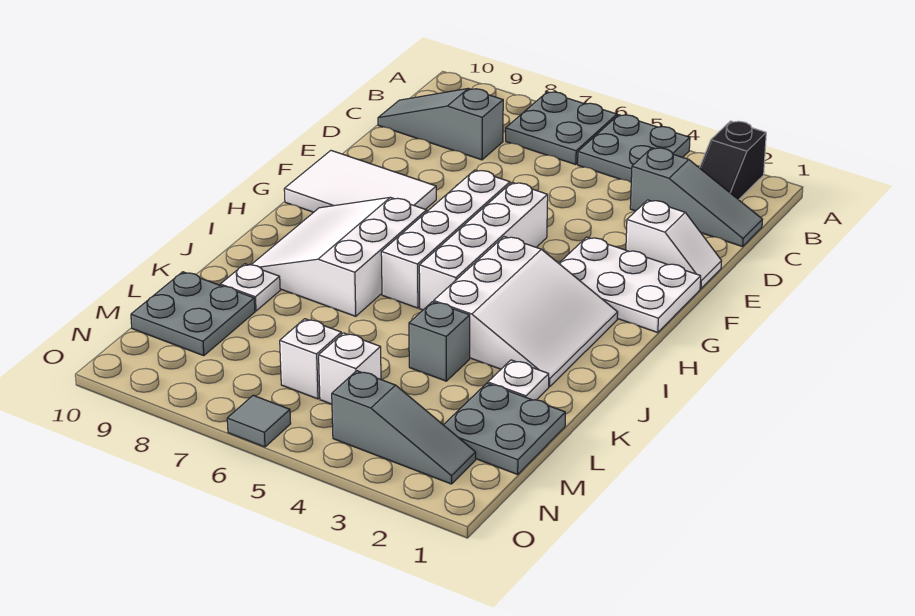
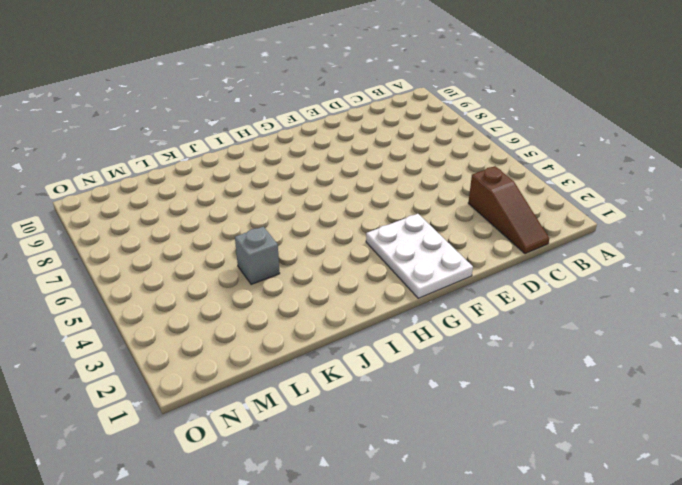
brown 1x3 slope [468,166,549,254] -> grey 1x3 slope [630,148,762,247]
none -> black 1x2 slope [700,121,766,200]
none -> grey 2x2 plate [578,115,690,182]
none -> grey 2x2 plate [506,92,617,165]

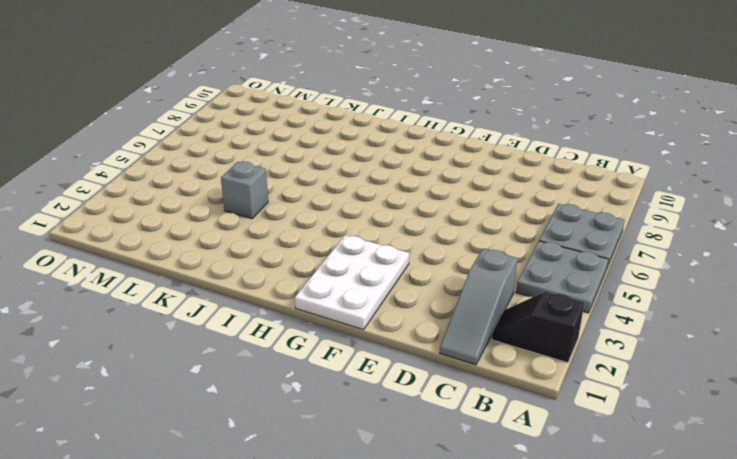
none -> grey 1x3 slope [378,88,503,160]
none -> white 1x2 slope [626,200,721,289]
none -> white 1x4 brick [419,183,548,310]

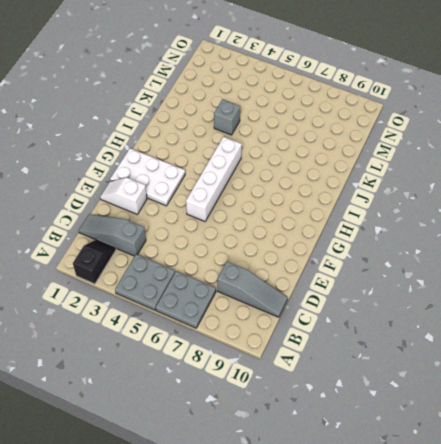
none -> white 1x4 brick [381,170,510,308]
none -> white 2x3 tile [284,151,436,212]
none -> white 3x3 slope [434,237,618,387]

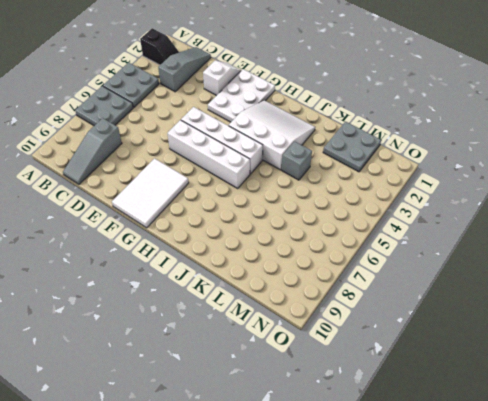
none -> white 3x3 slope [251,197,427,316]
none -> white 1x1 plate [488,360,549,400]
none -> white 1x1 plate [220,264,280,311]

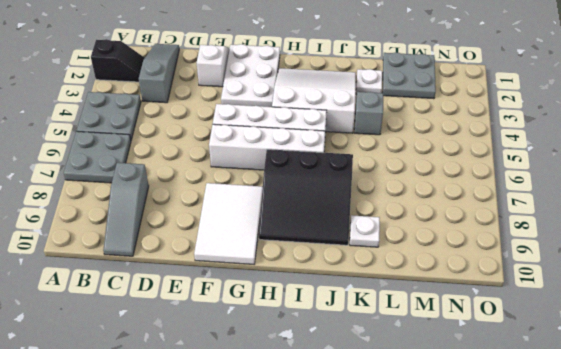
black 3x3 slope [259,149,353,245] -> white 3x3 slope [251,197,427,316]
none -> grey 2x2 plate [131,272,255,356]
none -> white 1x1 brick [319,333,381,404]
none -> white 1x1 brick [280,319,341,399]

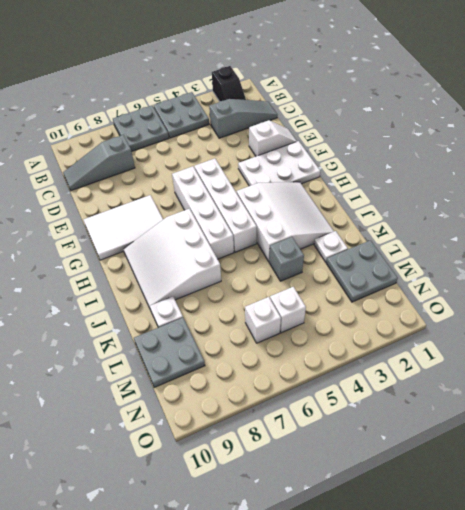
none -> grey 1x3 slope [332,371,476,484]
none -> grey 1x1 tile [227,395,291,447]

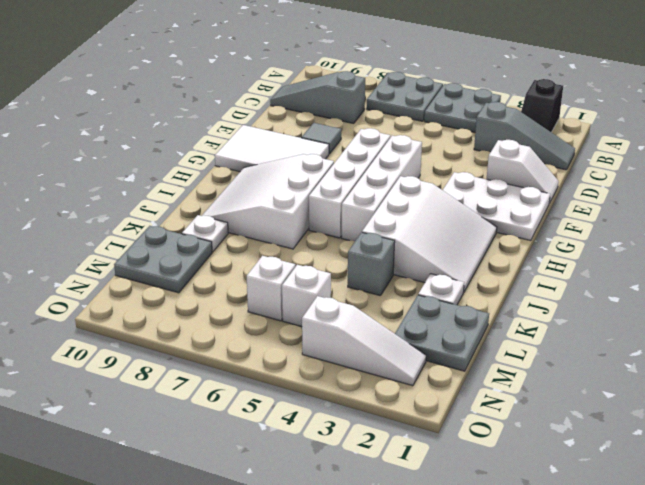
grey 1x1 tile [301,123,341,154] -> grey 1x1 tile moved to [227,395,291,447]
white 1x3 slope [302,296,426,386] -> grey 1x3 slope [332,371,476,484]

